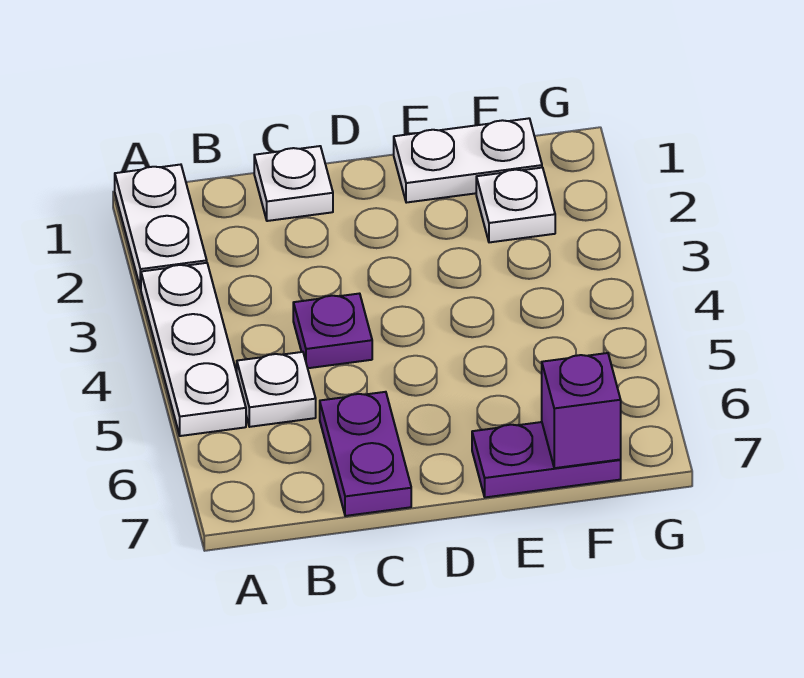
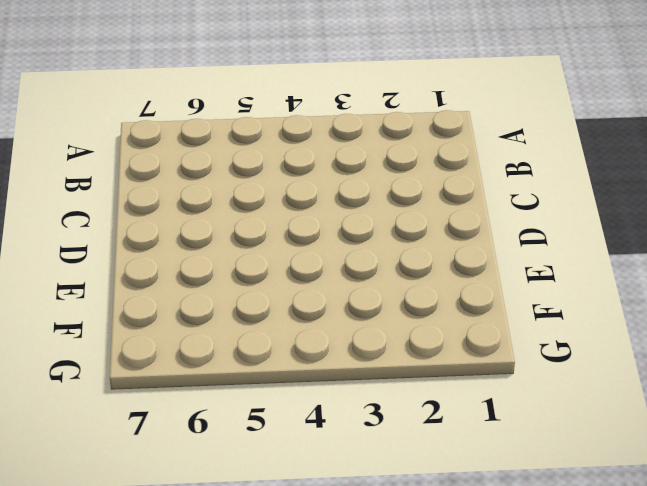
none -> white 1x2 plate [115,165,207,288]
none -> white 1x3 plate [141,263,246,436]

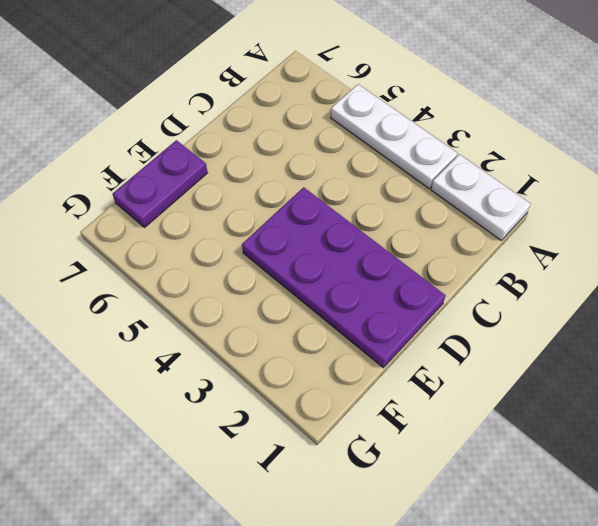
purple 2x4 plate [242,187,446,368] -> white 1x2 plate [394,118,542,203]
none -> white 1x1 plate [237,352,316,427]
none -> white 1x1 plate [254,146,333,221]

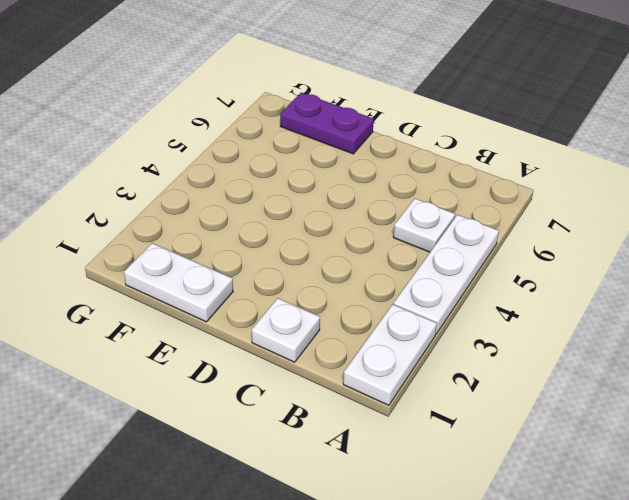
none -> purple 1x1 plate [293,294,372,368]
none -> purple 1x2 plate [320,392,411,516]

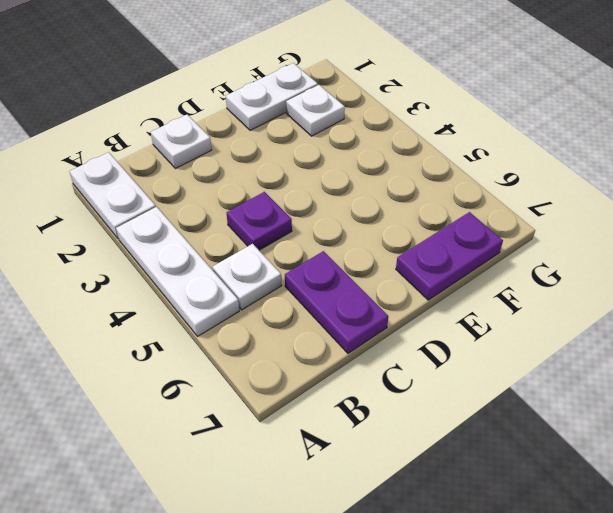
none -> purple 1x1 brick [542,353,621,468]

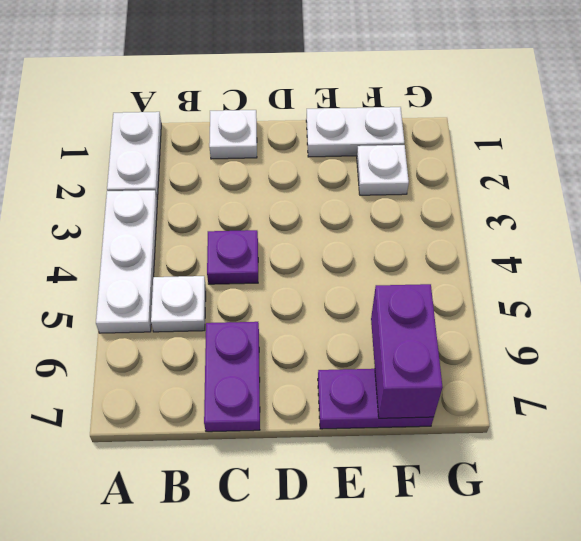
purple 1x2 brick [371,284,443,418] -> purple 1x1 brick [542,353,621,468]

